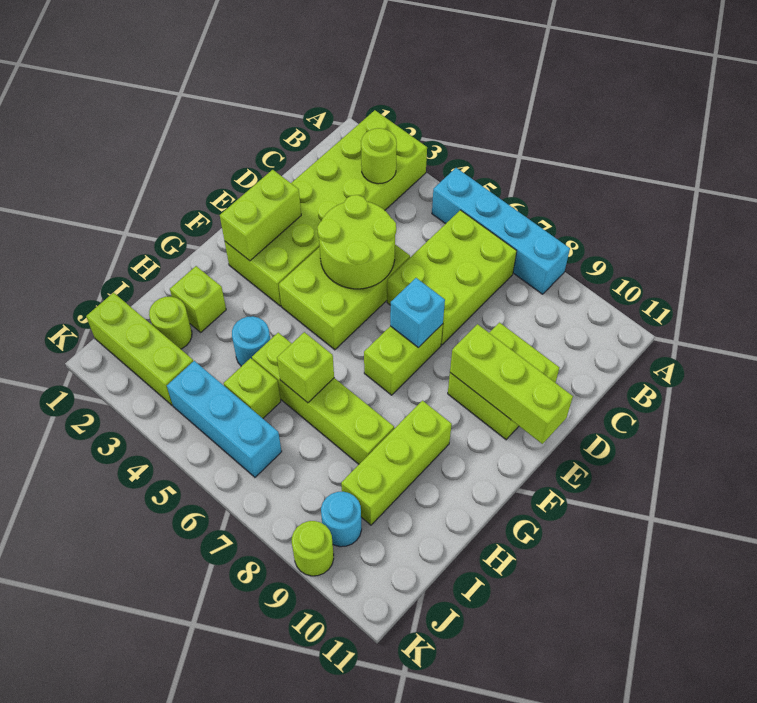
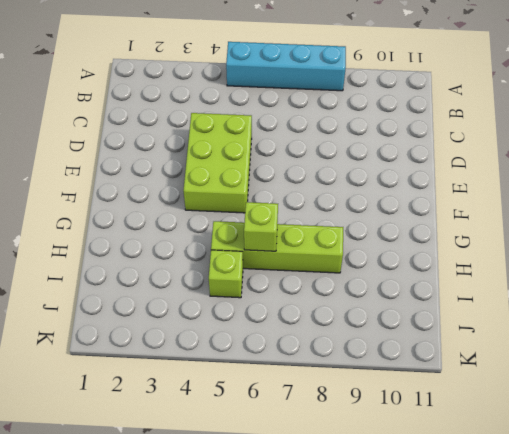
none -> lime 2x6 brick [225,110,427,306]
none -> lime 2x3 brick [387,210,517,345]
none -> lime 2x2 brick [448,323,559,440]

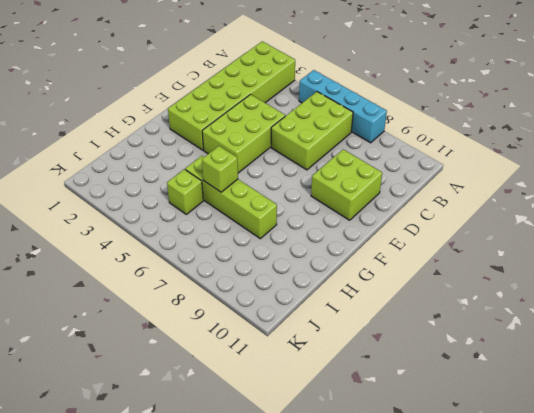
none -> lime 1x2 brick [364,324,443,395]
none -> lime 1x3 brick [341,401,452,525]
none -> lime 1x1 brick [170,266,226,332]

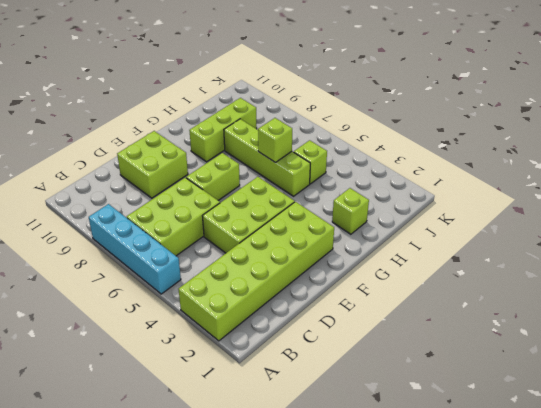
none -> cyan 1x1 round brick [232,316,270,366]
none -> lime 1x1 round brick [149,297,192,349]
none -> lime 1x3 brick [86,293,193,405]

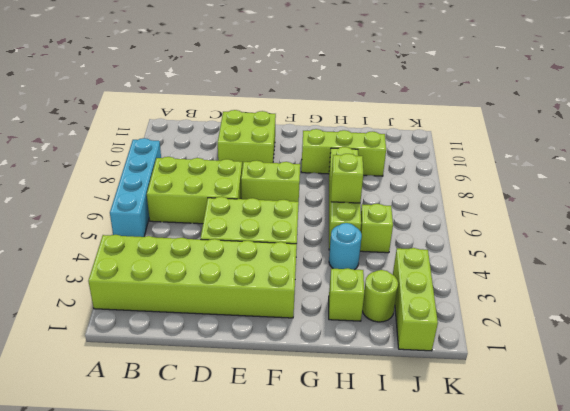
none -> cyan 1x3 brick [167,361,282,477]
none -> cyan 1x1 round brick [321,492,362,547]
none -> lime 1x1 round brick [292,521,334,576]

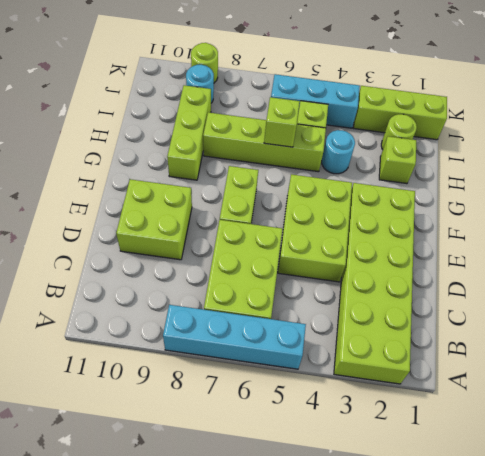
none -> lime 1x1 round brick [361,128,397,184]
none -> lime 2x2 round brick [317,195,396,289]
none -> lime 1x2 brick [220,170,301,261]

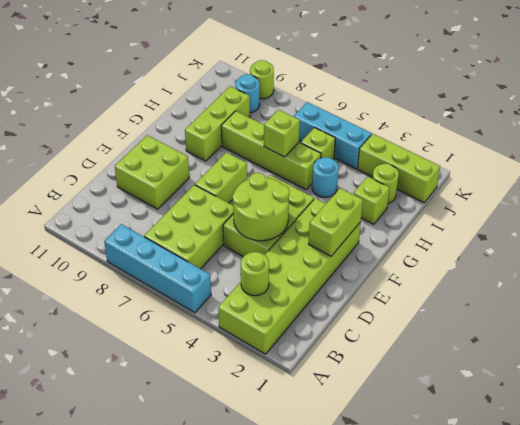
none -> cyan 1x1 brick [390,278,445,348]
none -> lime 1x3 brick [450,324,573,444]

